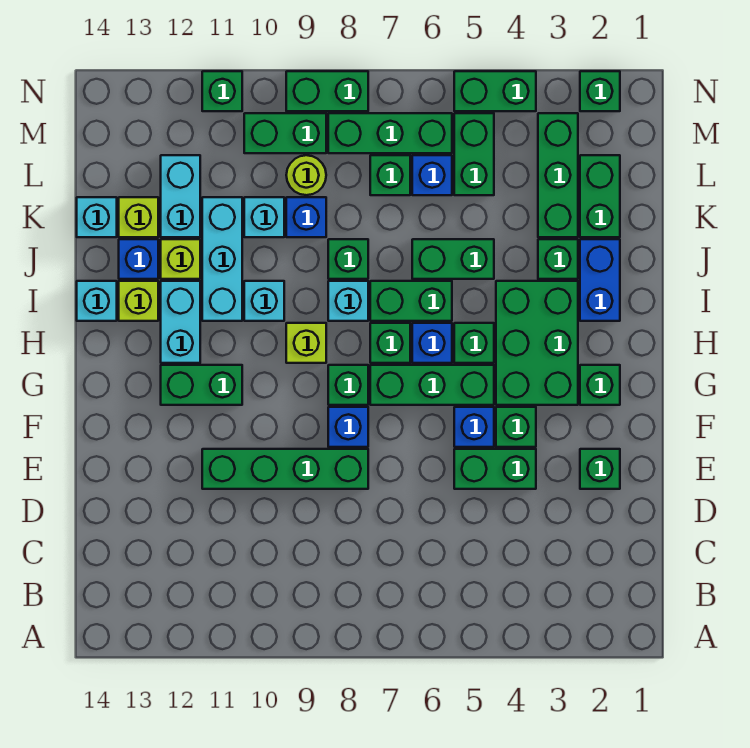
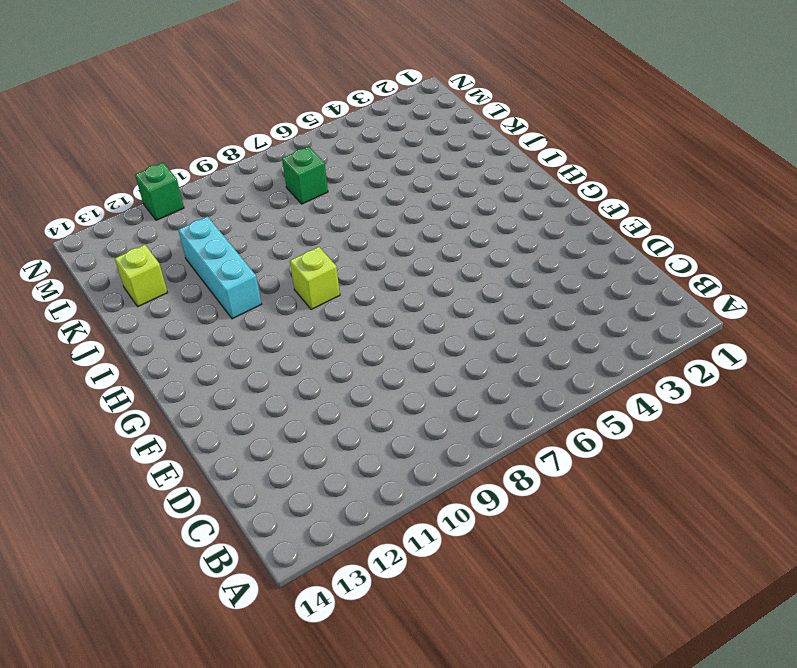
none -> green 1x1 brick [580,449,620,489]
none -> green 1x2 brick [454,449,536,489]
none -> green 1x4 brick [202,449,368,489]
none -> green 1x1 brick [496,407,536,447]

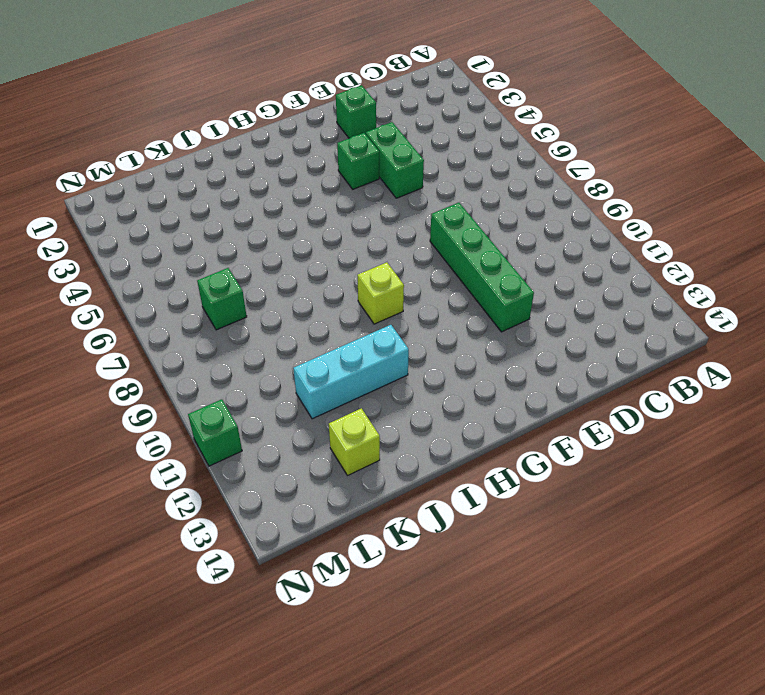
none -> blue 1x1 brick [454,407,494,447]
none -> blue 1x1 brick [328,407,368,447]
none -> green 1x1 brick [580,365,620,405]
none -> green 2x3 brick [496,281,578,405]

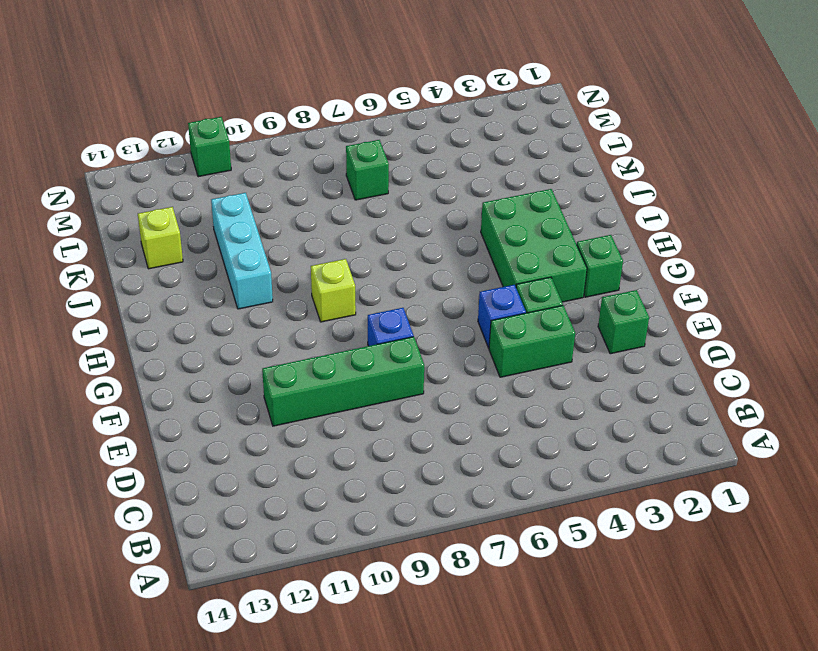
none -> green 1x3 brick [370,365,494,405]
none -> green 1x1 brick [328,365,368,405]
none -> green 1x2 brick [161,365,242,405]
none -> green 1x1 brick [454,323,494,363]

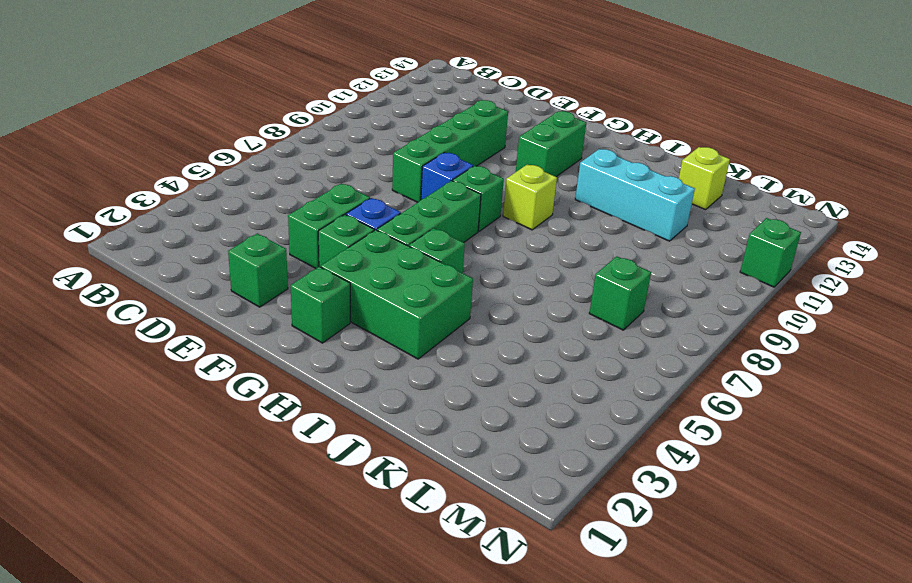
none -> blue 1x1 brick [412,323,452,363]
none -> green 1x1 brick [370,323,410,363]
none -> cyan 1x2 brick [161,281,200,363]
none -> blue 1x2 brick [580,239,620,321]

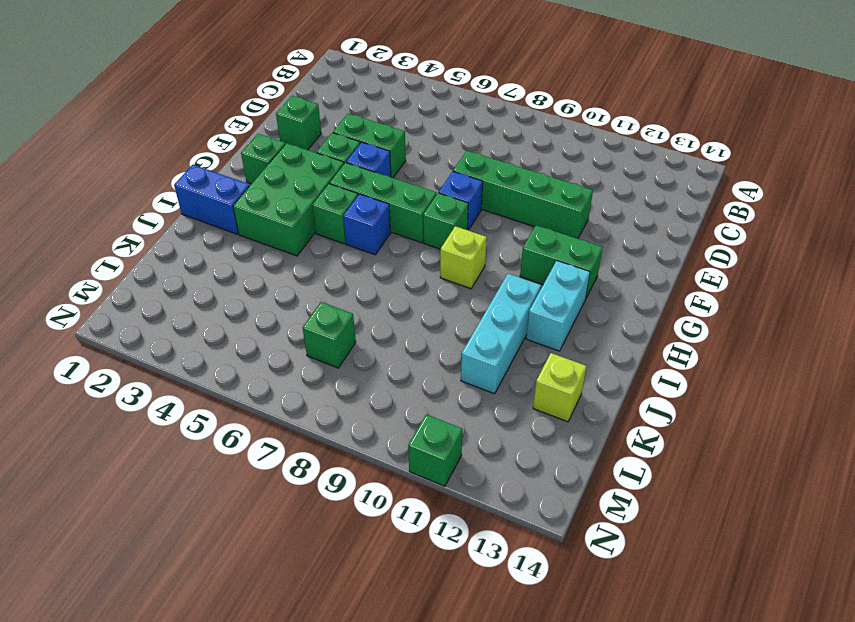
blue 1x2 brick [174,165,250,234] -> blue 1x2 brick turned to [580,239,620,321]
none -> green 1x1 brick [370,323,410,363]
none -> green 1x2 brick [370,281,452,321]
none -> cyan 1x1 brick [328,281,368,321]
none -> cyan 1x1 brick [244,281,284,321]

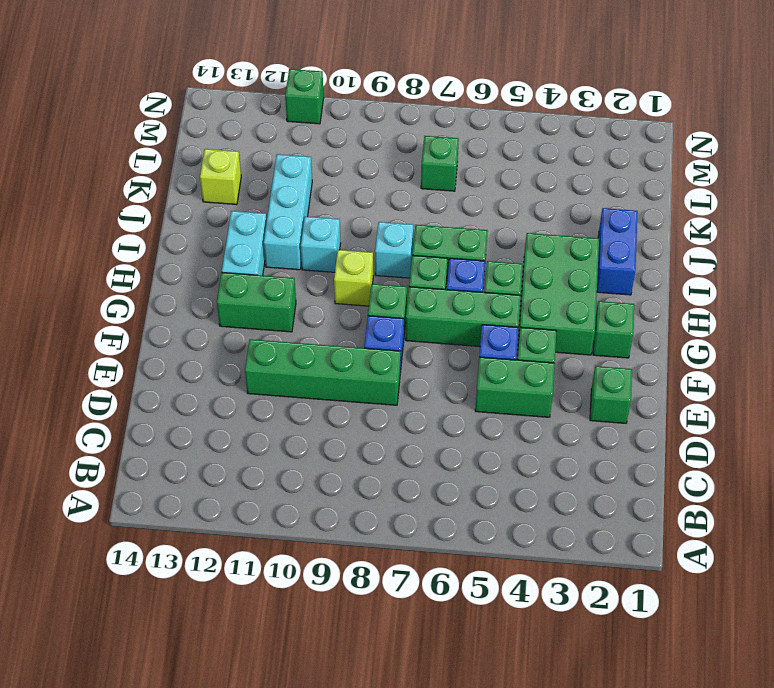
none -> lime 1x1 brick [119,281,158,321]
none -> cyan 1x1 brick [77,281,117,321]
none -> green 1x1 brick [538,239,578,279]
none -> green 1x2 brick [412,239,494,279]

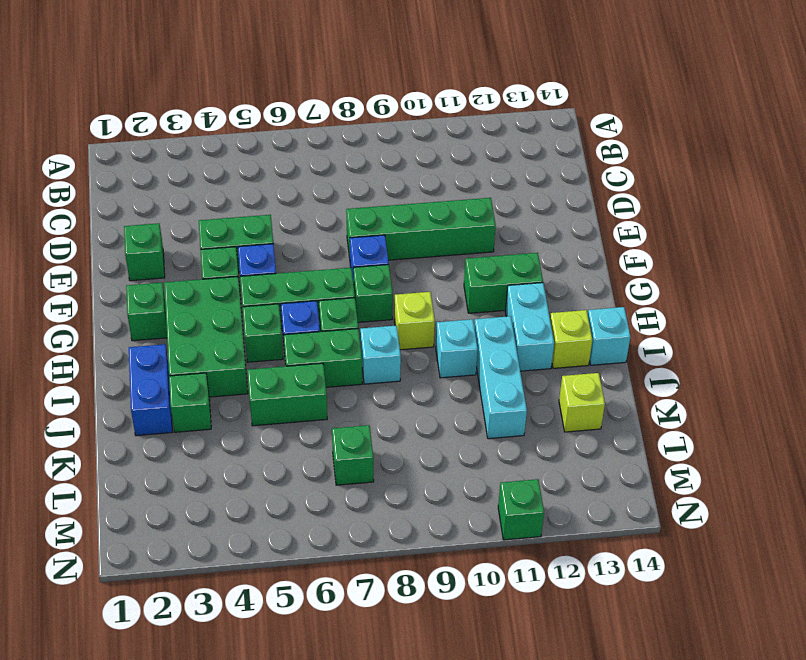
none -> green 1x1 brick [328,239,368,279]
none -> lime 1x1 brick [161,239,200,279]
none -> blue 1x1 brick [119,239,158,279]
none -> green 1x2 brick [580,155,620,237]

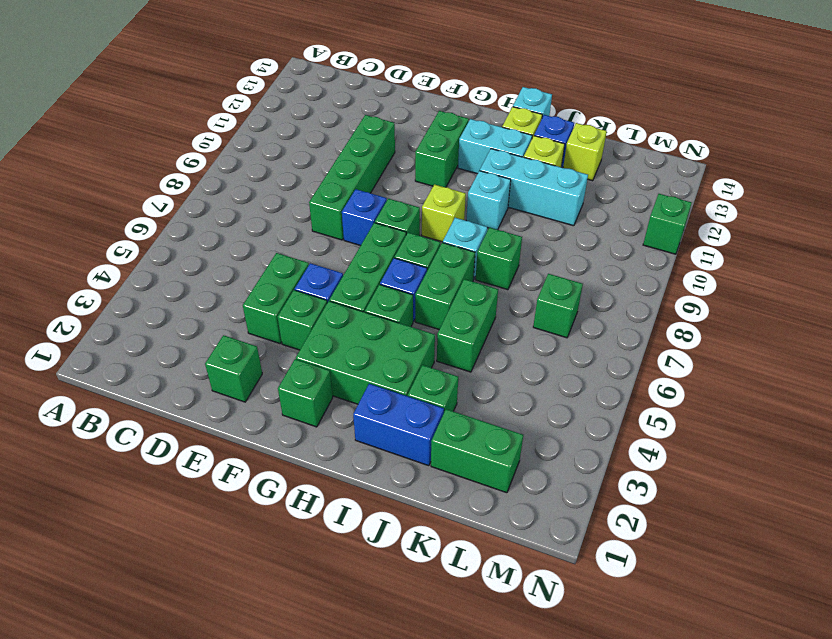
none -> green 1x3 brick [538,113,578,237]
none -> blue 1x1 brick [286,197,326,237]
none -> cyan 1x1 brick [244,197,284,237]
none -> cyan 1x2 brick [161,155,200,237]

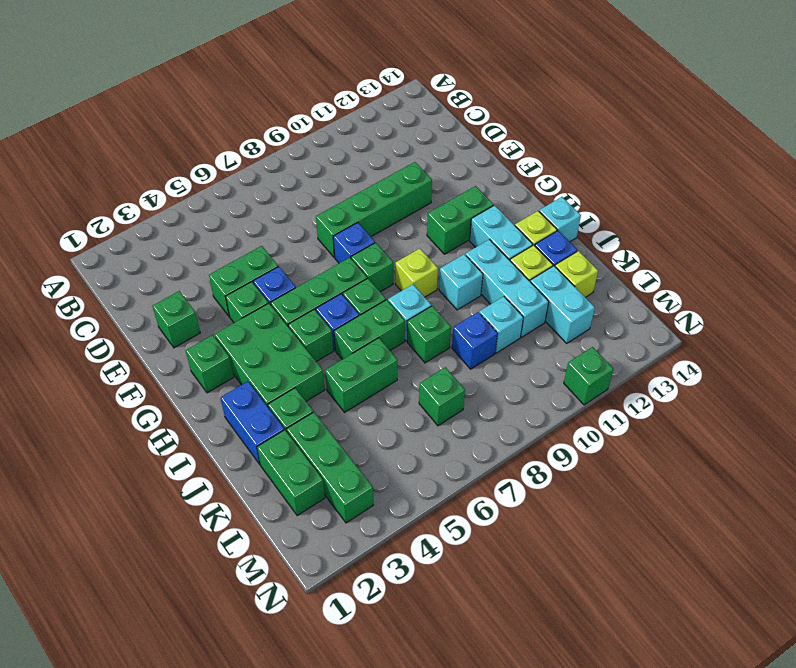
none -> cyan 1x1 brick [77,197,117,237]
none -> green 1x2 brick [454,113,494,195]
none -> blue 1x1 brick [412,155,452,195]
none -> lime 1x1 round brick [286,155,326,195]

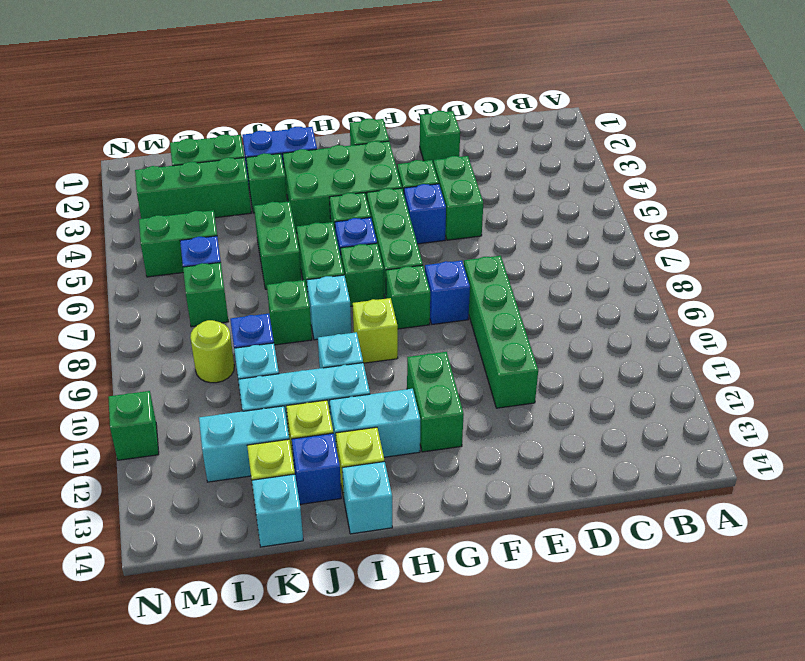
none -> green 1x3 brick [328,113,452,153]
none -> green 1x2 brick [244,113,326,153]
none -> green 1x1 brick [580,71,620,111]
none -> green 1x2 brick [454,71,536,111]

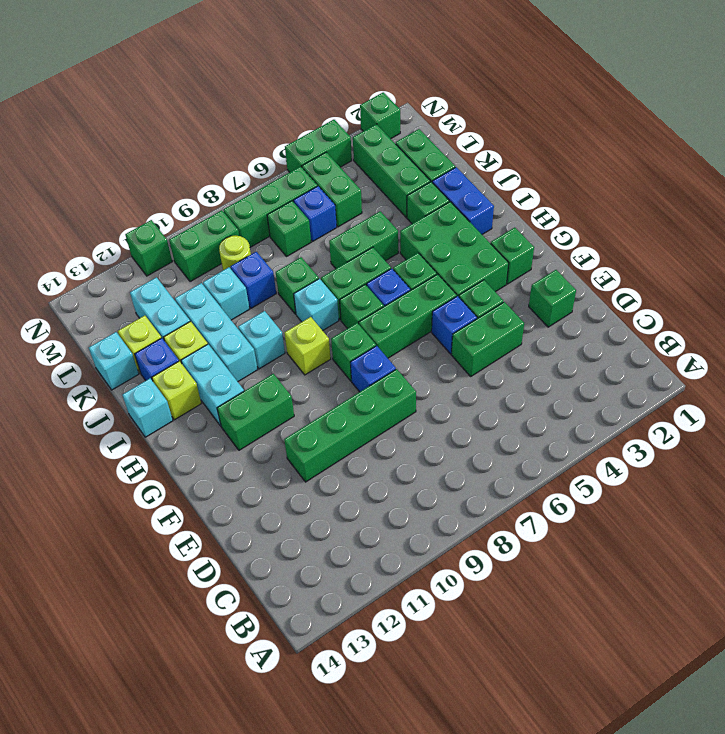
none -> green 1x2 brick [286,71,368,111]

